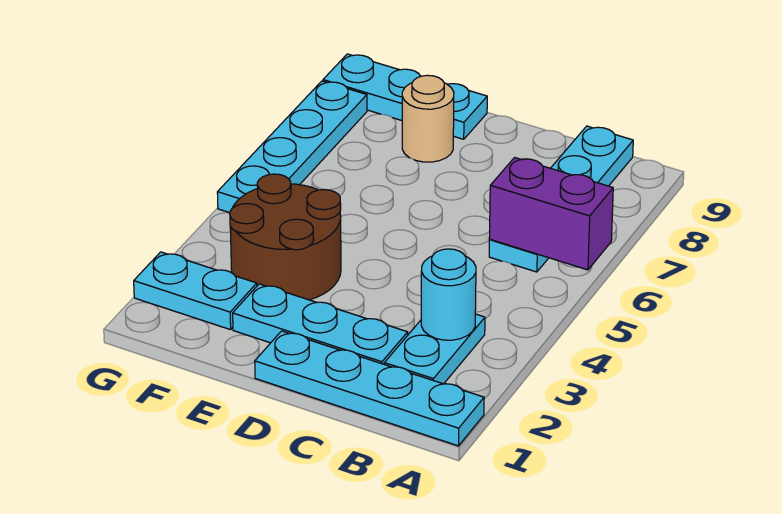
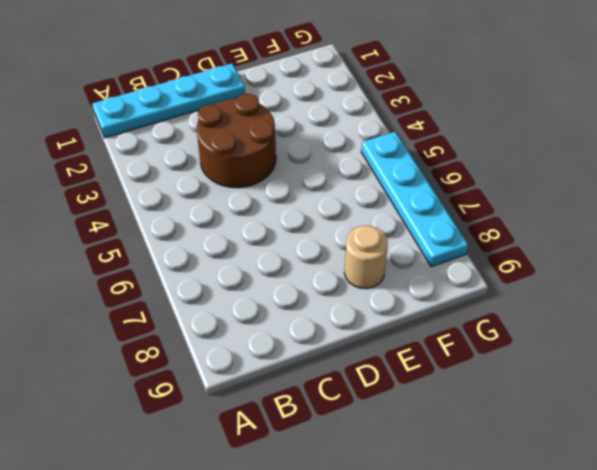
brown 2x2 round brick [197,94,276,188] -> brown 2x2 round brick moved to [230,174,341,300]
none -> cyan 1x2 plate [384,314,485,384]
none -> cyan 1x4 plate [489,126,633,272]

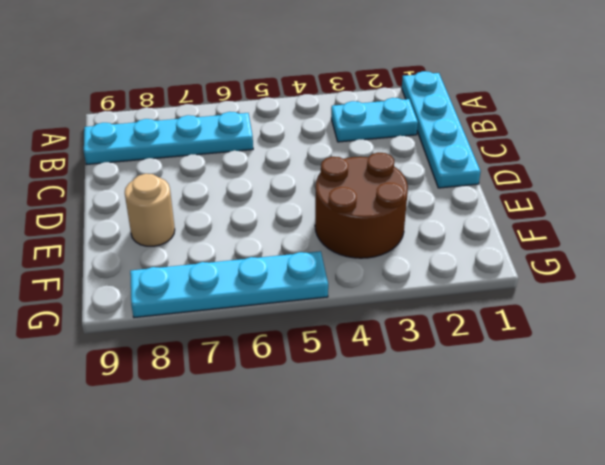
none -> cyan 1x3 plate [233,284,408,364]
none -> cyan 1x3 plate [323,54,487,139]

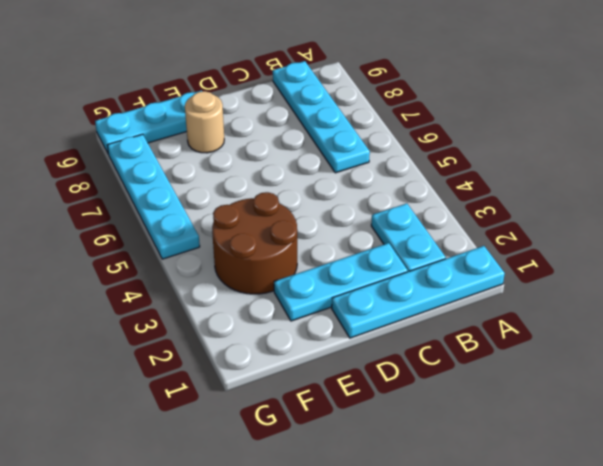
none -> cyan 1x2 plate [134,252,257,330]
none -> purple 1x2 brick [489,158,613,270]

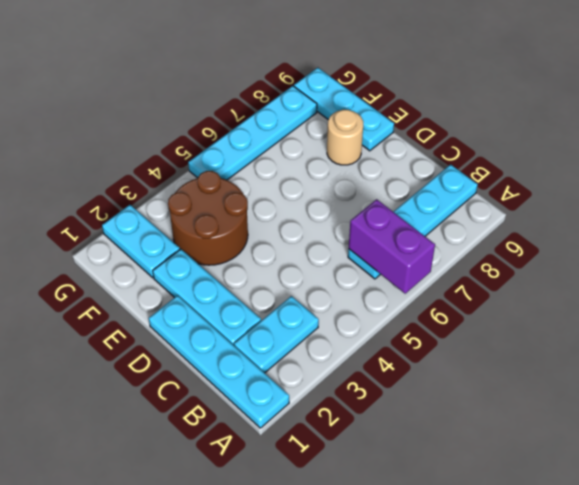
none -> cyan 1x1 round brick [421,249,476,340]

